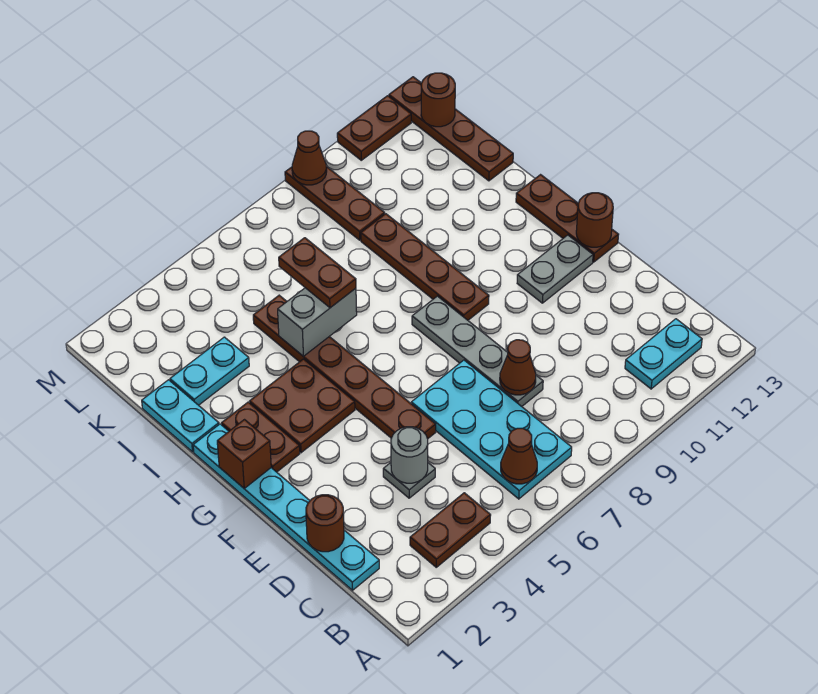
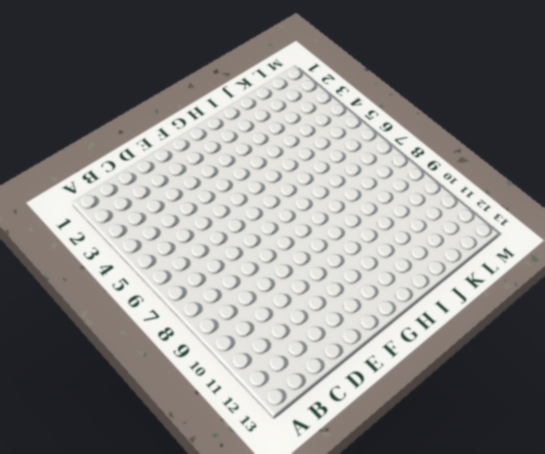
none -> brown 1x2 plate [410,493,491,567]
none -> cyan 2x4 plate [411,360,572,499]
none -> cyan 1x2 plate [625,319,702,389]

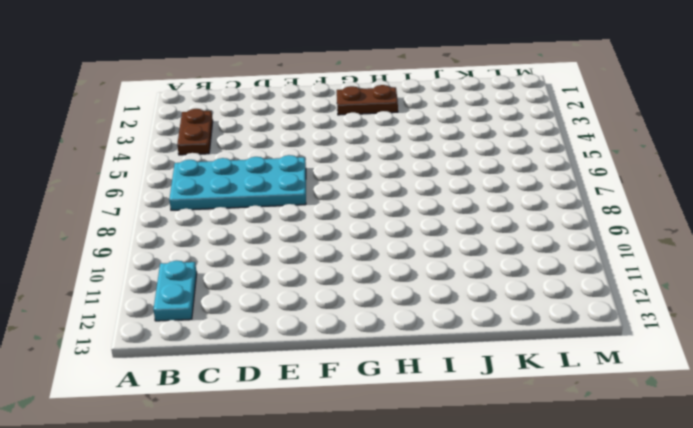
none -> cyan 1x6 plate [193,424,379,590]
none -> grey 1x1 plate [383,463,435,498]
none -> grey 1x4 plate [412,296,543,406]

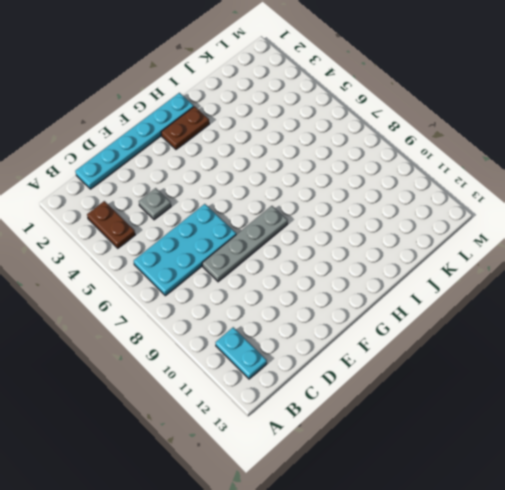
none -> brown 1x6 plate [253,295,436,439]
none -> grey 1x2 plate [517,235,593,303]
none -> brown 1x3 plate [516,175,619,262]

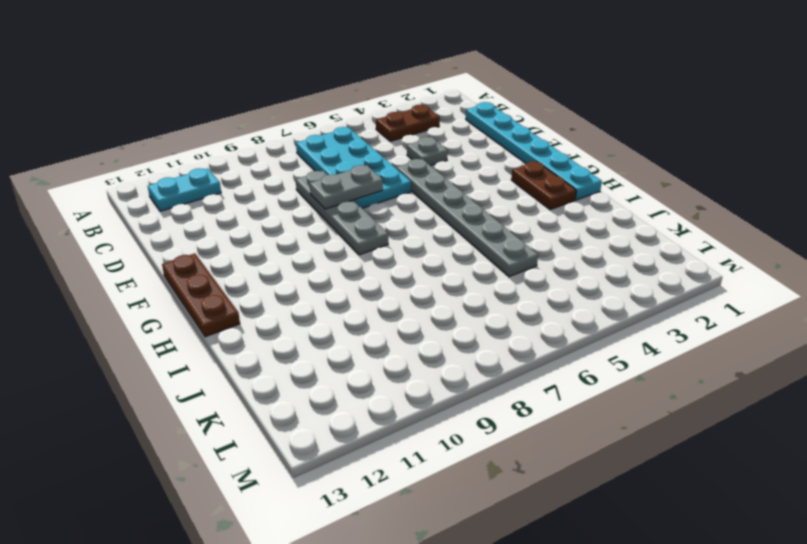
grey 1x6 plate [396,159,538,277] -> brown 1x6 plate [253,295,436,439]
grey 1x2 plate [310,165,383,209] -> grey 1x2 plate moved to [517,235,593,303]
none -> brown 2x2 plate [250,359,355,453]
none -> brown 1x4 plate [361,214,489,320]
none -> cyan 1x2 plate [142,380,219,452]

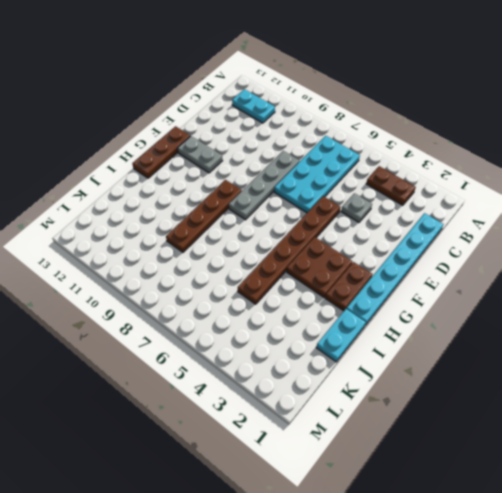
none -> cyan 1x2 plate [170,337,249,405]
none -> brown 1x4 plate [389,77,513,181]
none -> brown 1x3 plate [285,166,385,240]

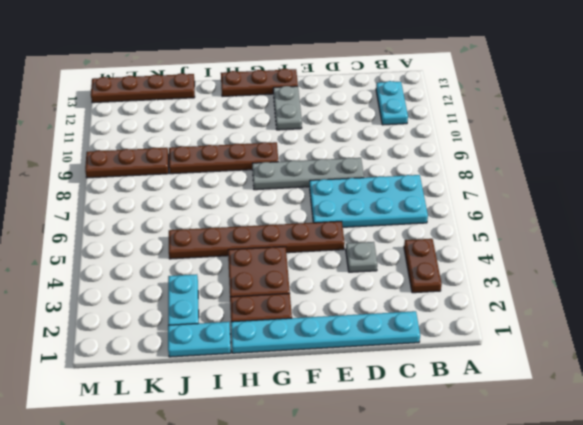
none -> brown 1x2 plate [337,96,411,160]
none -> brown 1x1 cone [501,428,537,484]
none -> brown 1x1 round brick [306,495,344,552]

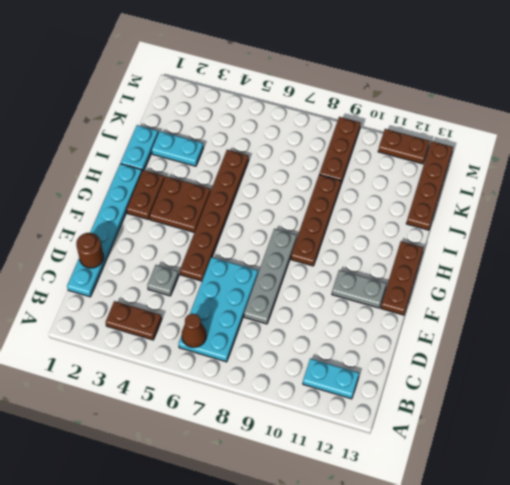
none -> grey 1x1 round brick [391,427,428,483]
none -> brown 1x1 cone [500,340,536,395]
none -> brown 1x1 round brick [576,193,613,247]

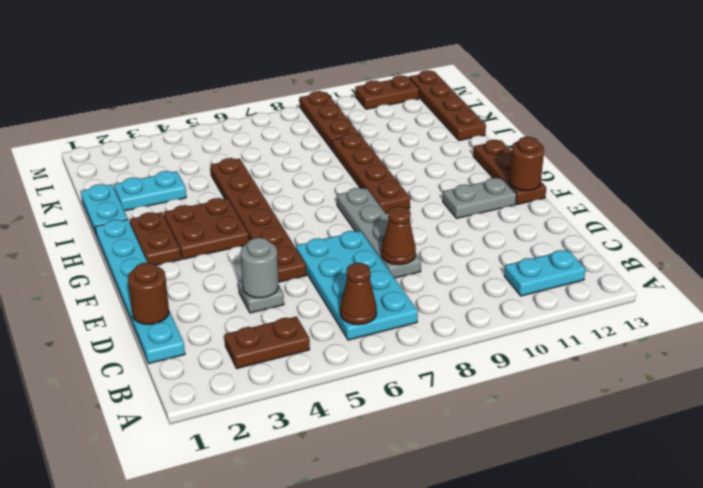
none -> brown 1x1 brick [217,420,271,488]
none -> grey 1x2 brick [278,288,357,357]
none -> brown 1x1 round brick [421,73,455,127]

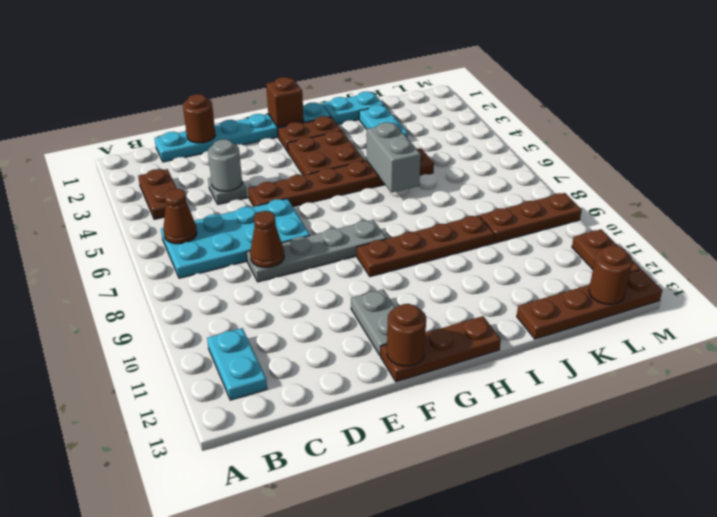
none -> brown 1x1 cone [292,131,327,185]
none -> brown 1x2 plate [279,238,356,308]

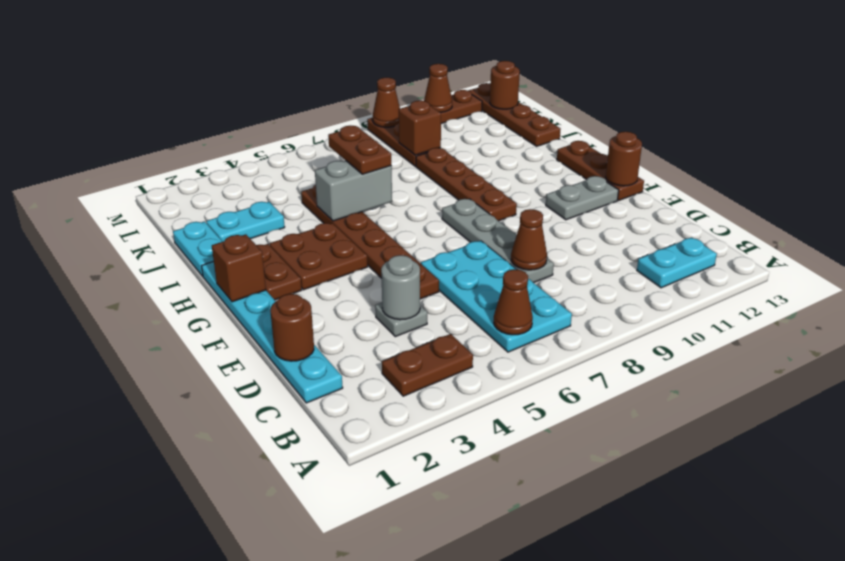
brown 1x1 brick [399,101,441,155] -> none
brown 1x1 cone [424,64,452,112] -> none

